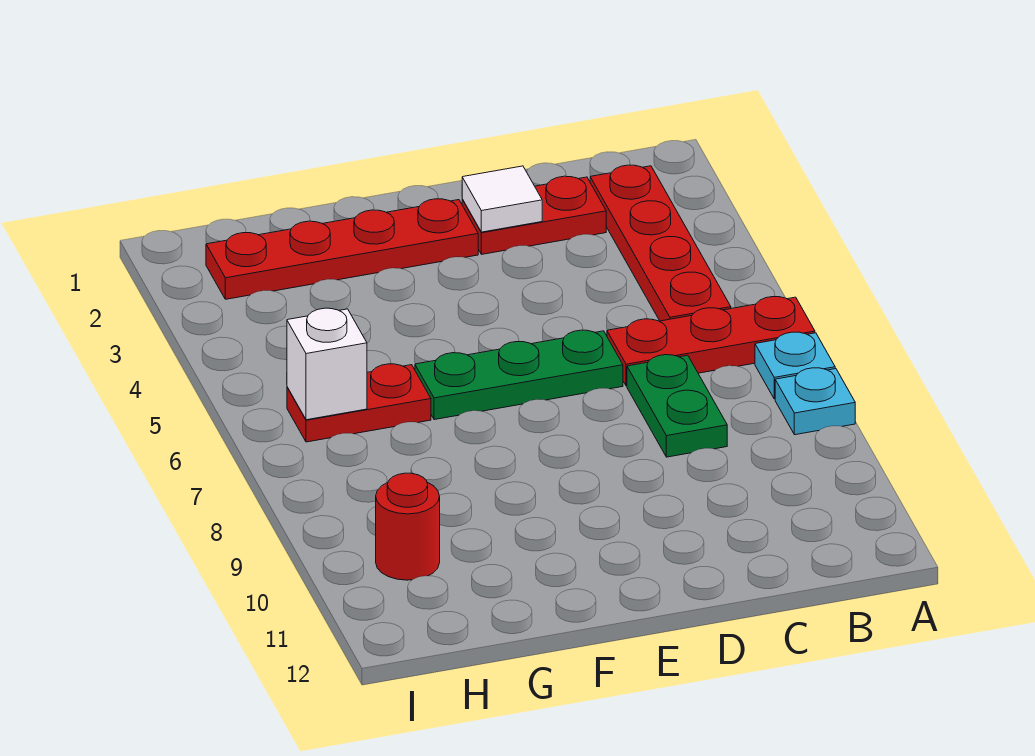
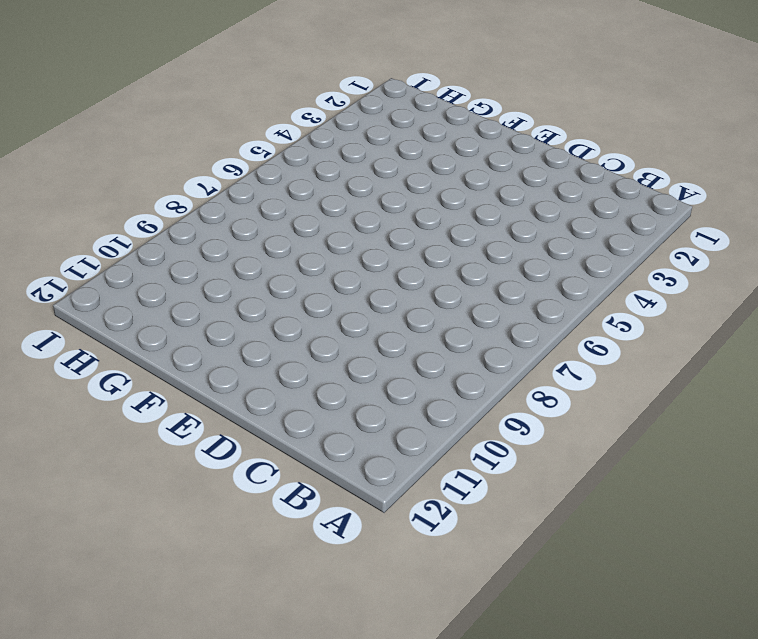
none -> red 1x3 plate [607,297,815,386]
none -> cyan 1x1 plate [755,332,835,399]
none -> cyan 1x1 plate [775,368,855,435]

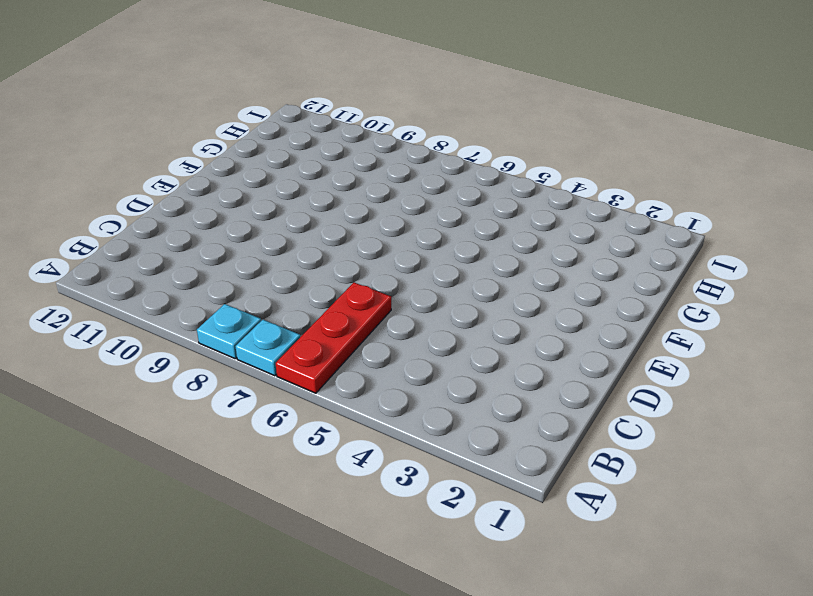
none -> red 1x4 plate [590,165,731,321]
none -> red 1x2 plate [462,176,606,254]
none -> green 1x2 plate [627,355,727,457]

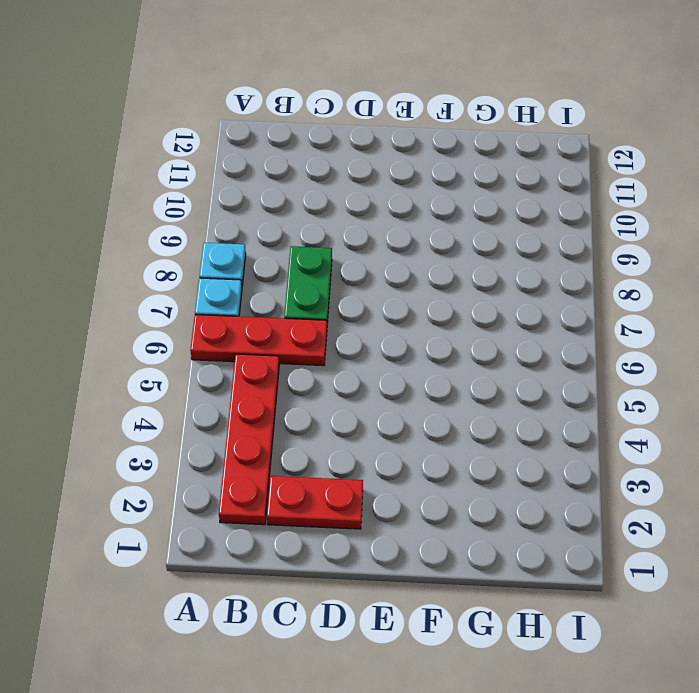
none -> green 1x3 plate [415,330,623,420]
none -> red 1x4 plate [206,199,478,299]
none -> red 1x2 plate [287,364,431,442]

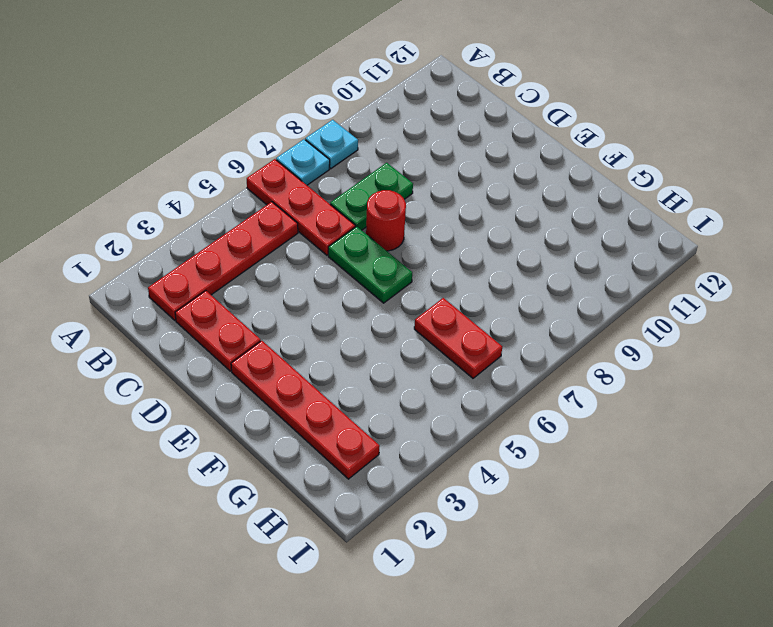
green 1x2 plate [328,226,412,303] -> green 1x3 plate [415,330,623,420]
red 1x1 round brick [366,190,406,251] -> red 1x1 round brick moved to [376,473,440,580]
none -> white 1x1 tile [462,166,542,232]
none -> white 1x1 brick [287,308,367,420]

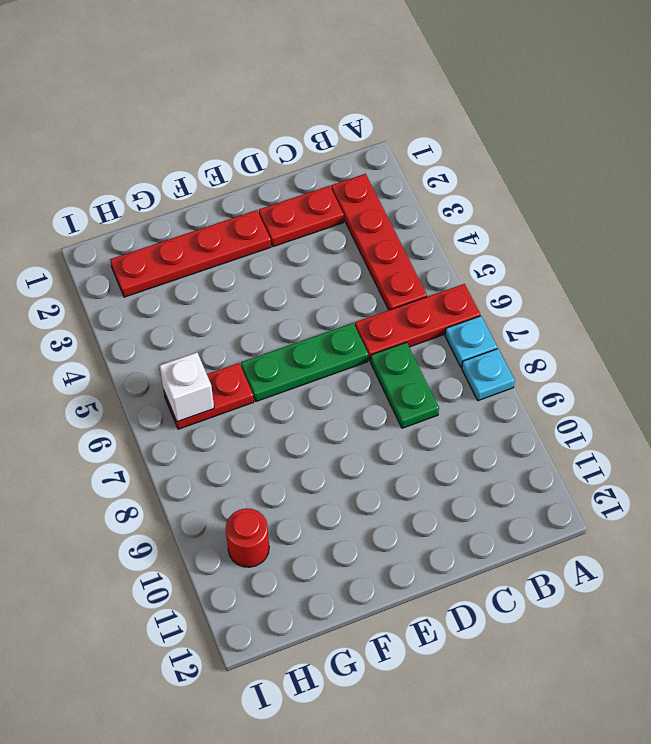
none -> white 1x1 tile [462,166,542,232]

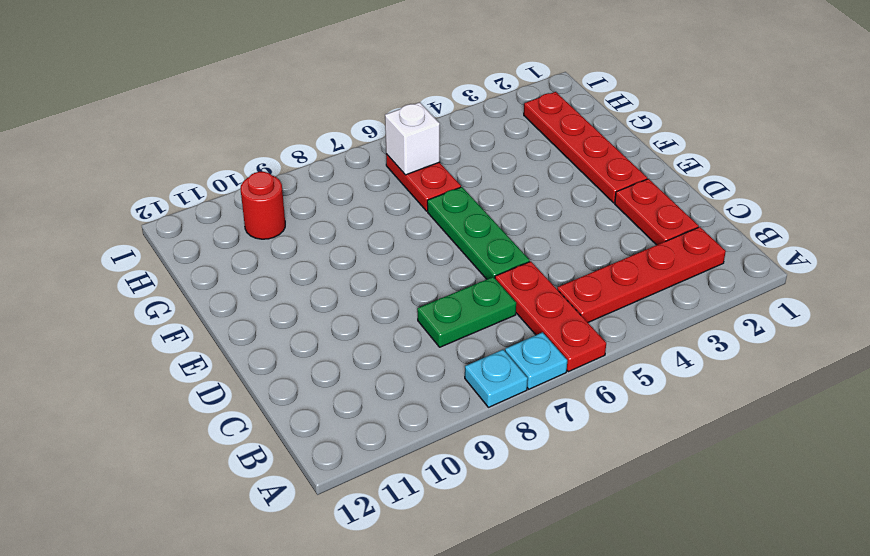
none -> white 1x1 tile [462,166,542,232]

